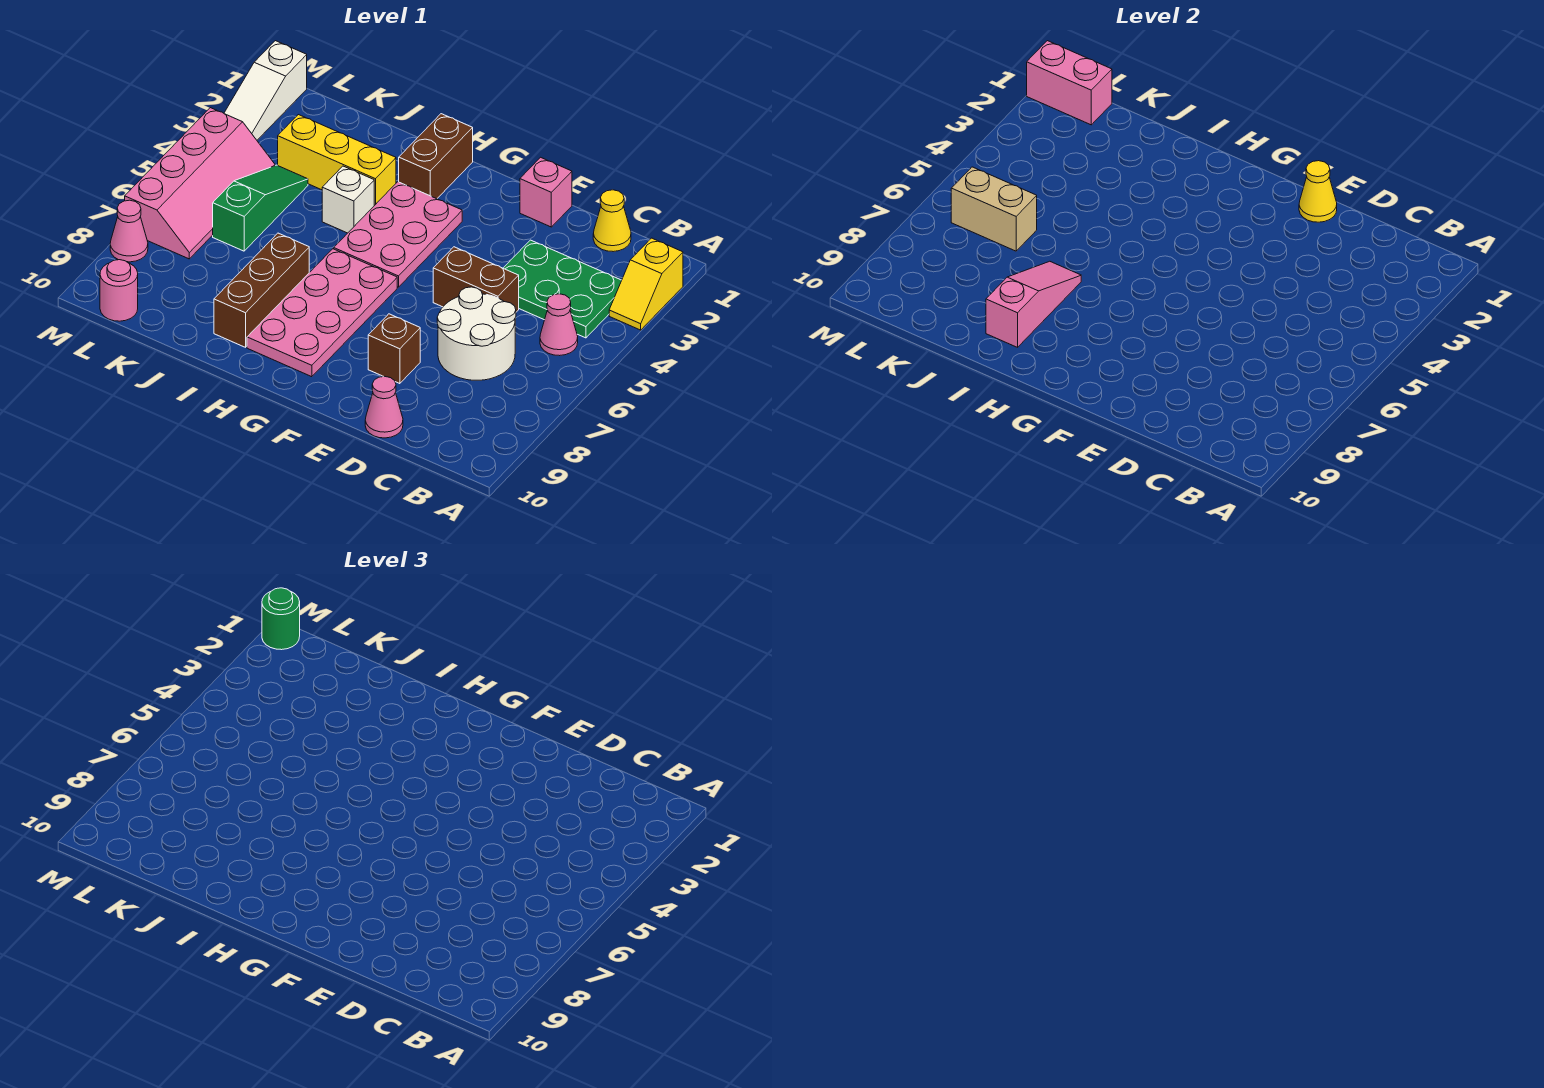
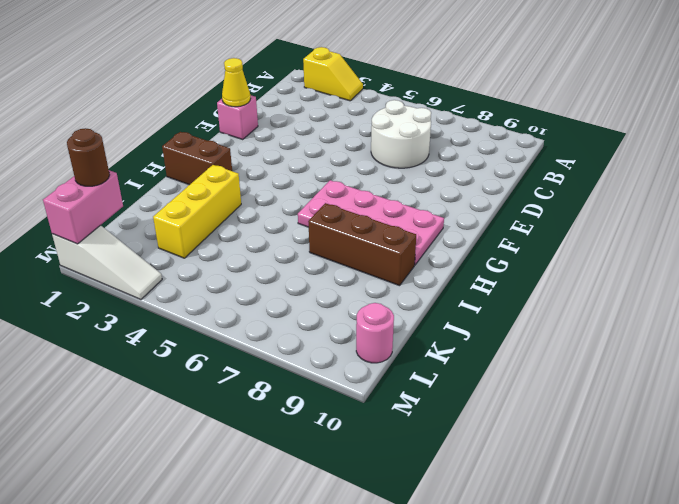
brown 1x1 round brick [67,128,109,186] -> none
none -> green 2x3 plate [503,240,622,338]
none -> pink 1x1 cone [540,294,578,356]
none -> yellow 1x1 cone [593,190,631,252]

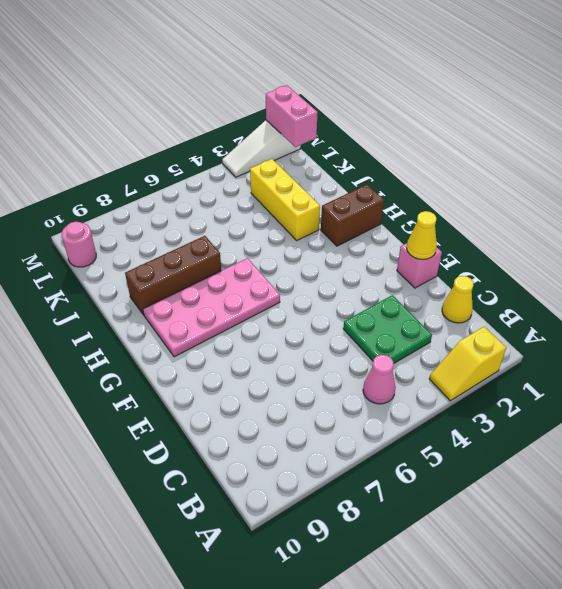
green 2x2 plate [343,295,432,363] -> green 2x3 plate [503,240,622,338]
none -> white 2x2 round brick [437,287,516,380]
none -> brown 1x2 brick [433,247,519,312]
none -> pink 1x1 cone [365,376,403,438]

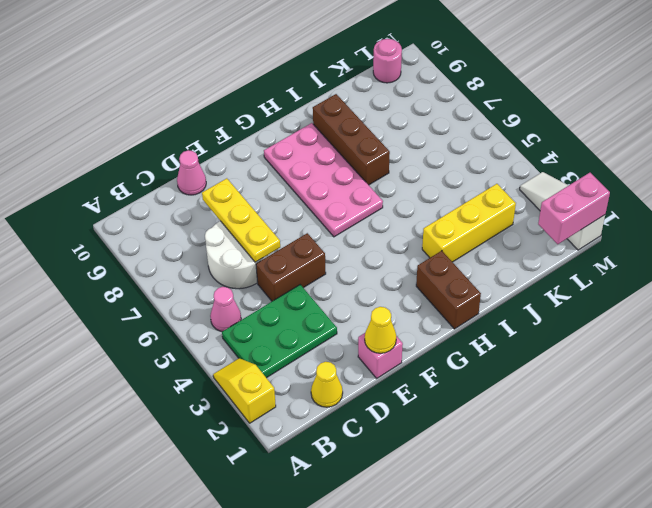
yellow 1x3 plate [202,178,280,262] -> none
none -> brown 1x1 brick [368,314,420,384]
none -> pink 2x3 plate [334,182,462,287]
none -> white 1x1 brick [322,166,374,233]

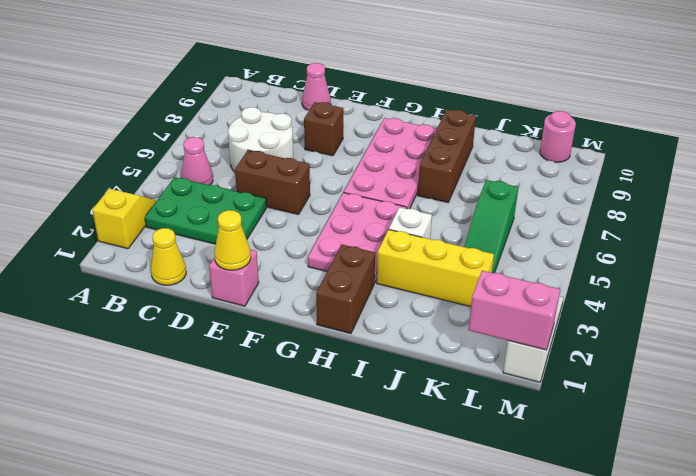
none -> pink 2x4 slope [125,108,275,259]
none -> pink 1x1 cone [110,200,148,262]
none -> pink 1x3 slope [986,261,1081,347]

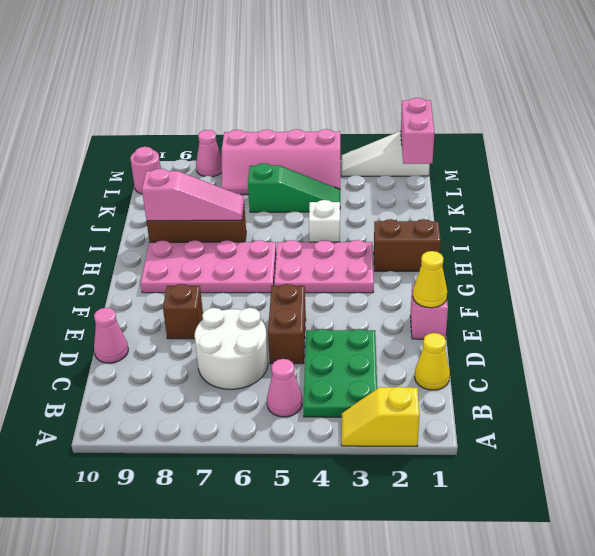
none -> yellow 1x3 brick [278,115,396,206]
none -> tan 1x2 brick [951,167,1037,251]
none -> green 1x1 round brick [262,588,300,650]

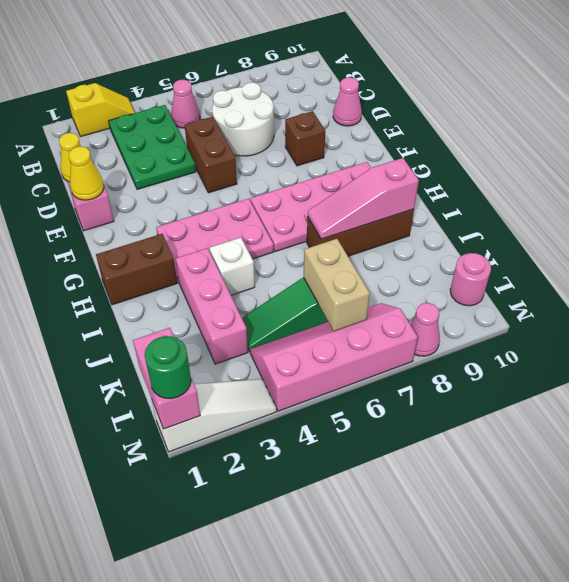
pink 1x3 brick [176,248,248,364] -> yellow 1x3 brick [278,115,396,206]

